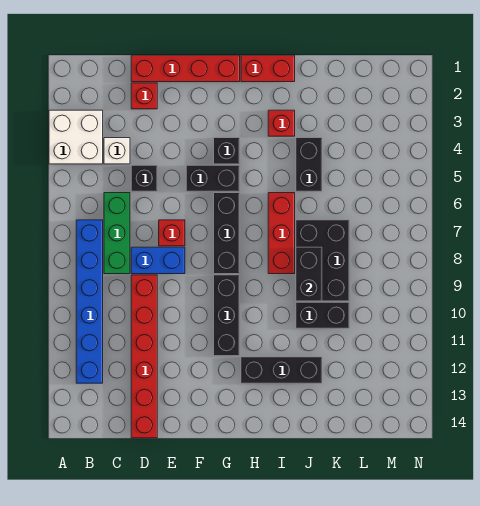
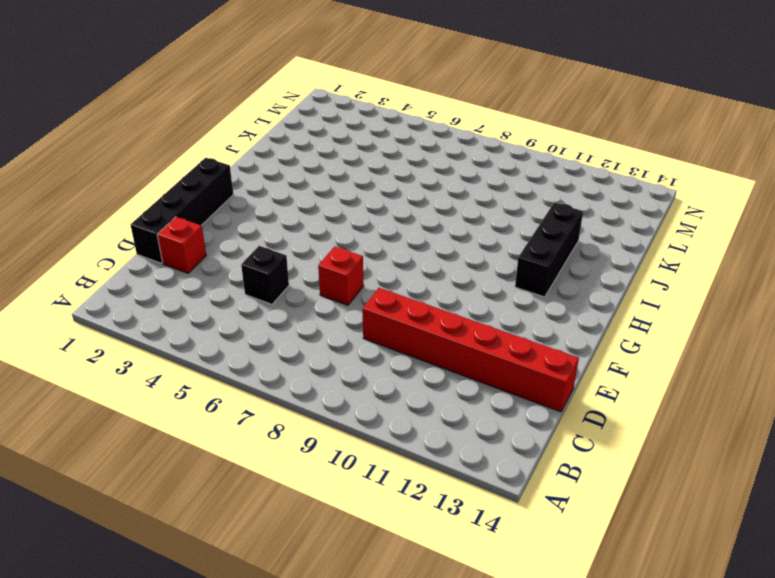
black 1x4 brick [131,158,233,263] -> red 1x4 brick [131,55,240,82]
none -> white 2x2 brick [49,110,103,164]
none -> blue 1x6 brick [76,220,103,383]
none -> white 1x1 brick [104,138,130,164]

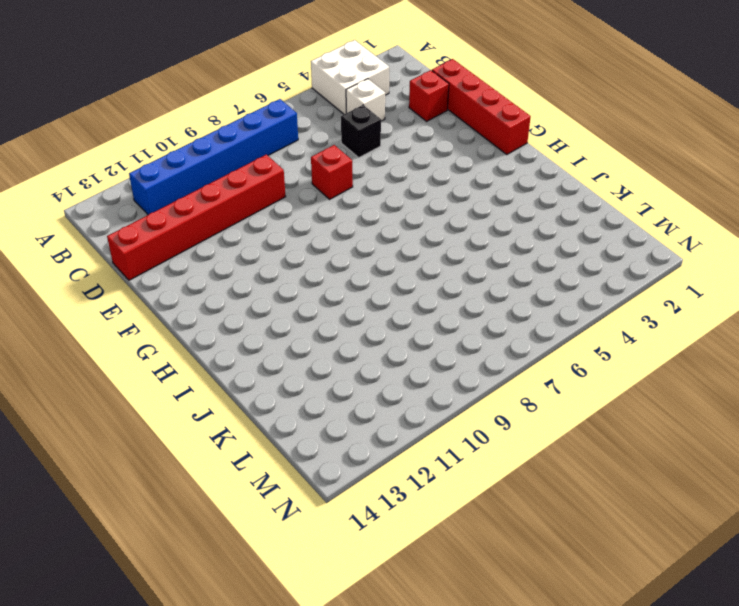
none -> green 1x3 brick [104,193,130,274]
none -> blue 1x2 brick [131,247,185,274]
none -> black 1x2 brick [186,165,240,191]

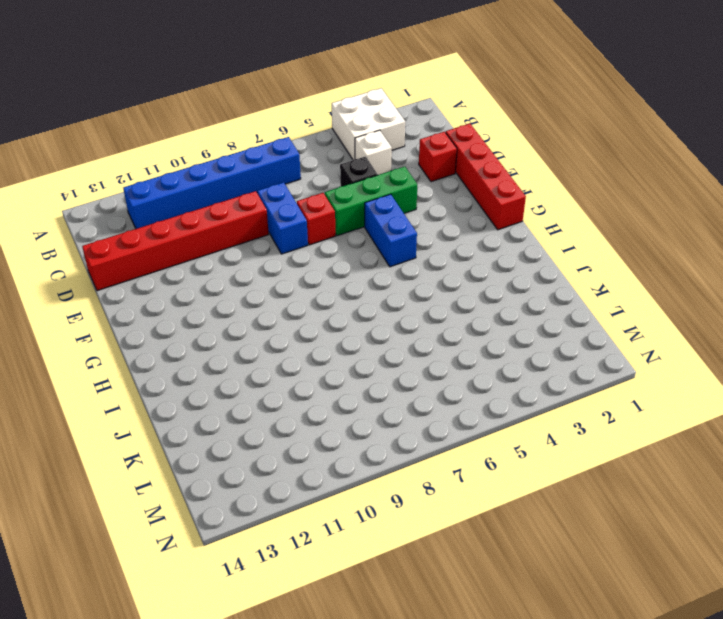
green 1x3 brick [325,167,417,236] -> green 1x3 brick moved to [104,193,130,274]
blue 1x2 brick [365,194,417,267] -> black 1x2 brick [186,165,240,191]
none -> black 1x1 brick [214,138,240,164]
none -> black 1x3 brick [214,193,240,274]
none -> black 1x3 brick [214,275,240,356]

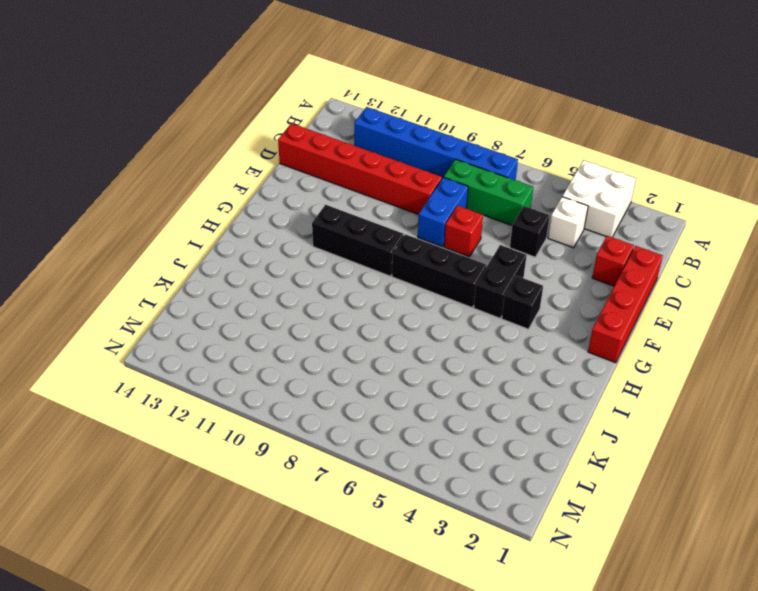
none -> red 1x2 brick [241,55,295,82]
none -> black 1x3 brick [241,357,322,383]
none -> red 1x1 brick [268,110,295,136]

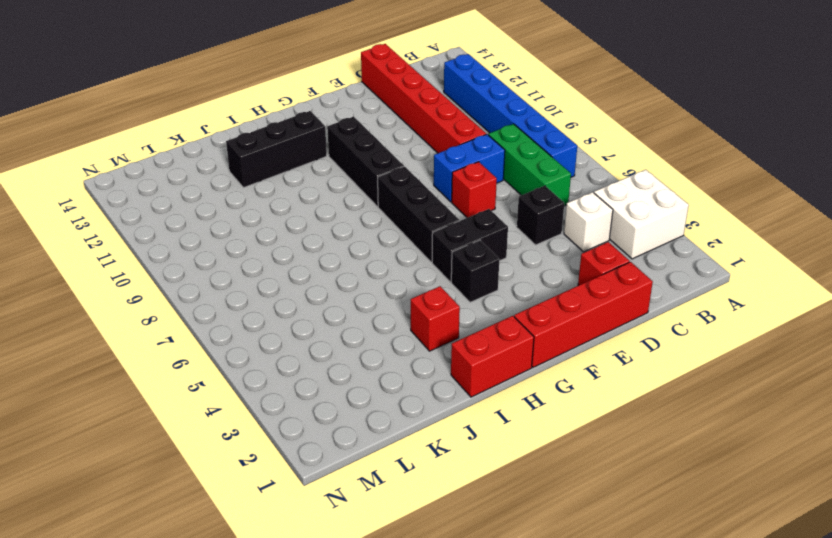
none -> red 1x3 brick [268,193,295,274]
none -> black 1x2 brick [296,138,322,191]
none -> black 2x3 brick [296,220,349,301]

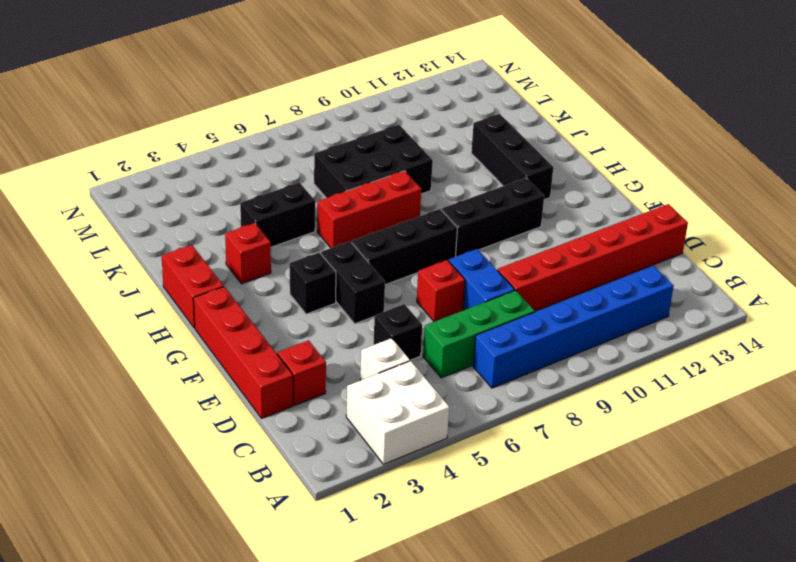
none -> black 1x2 brick [296,302,349,328]
none -> black 1x2 brick [296,247,322,301]

